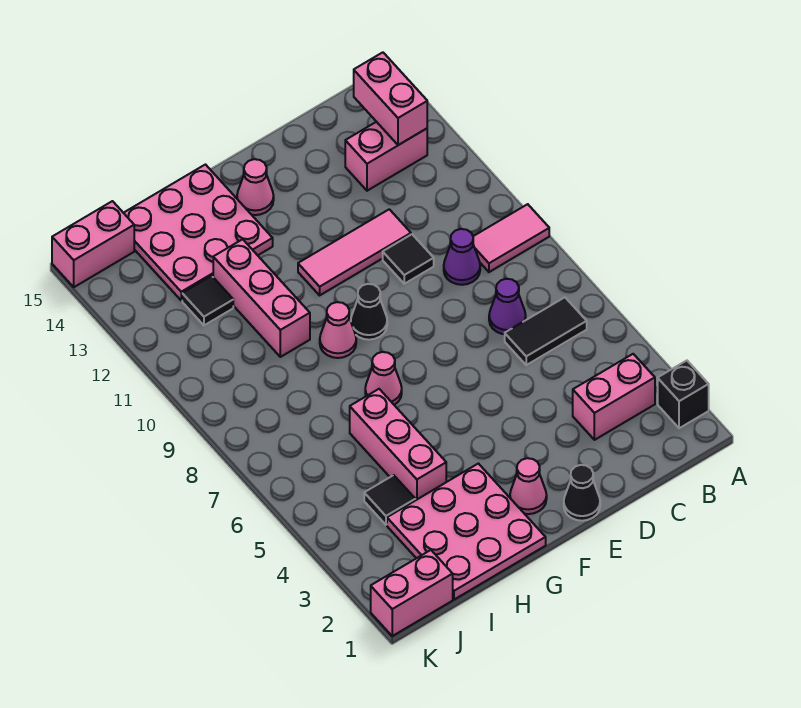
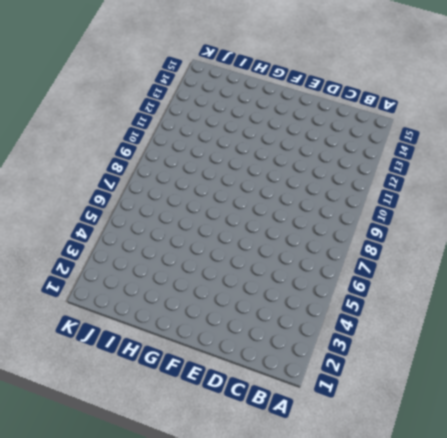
none -> black 1x1 brick [658,361,709,428]
none -> pink 1x2 tile [473,204,549,272]
none -> pink 1x2 brick [573,354,655,440]

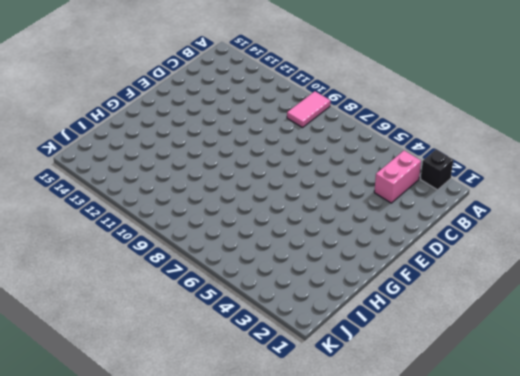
none -> black 1x2 tile [505,297,587,365]
none -> pink 1x2 brick [345,122,427,191]
none -> purple 1x1 cone [489,279,526,334]

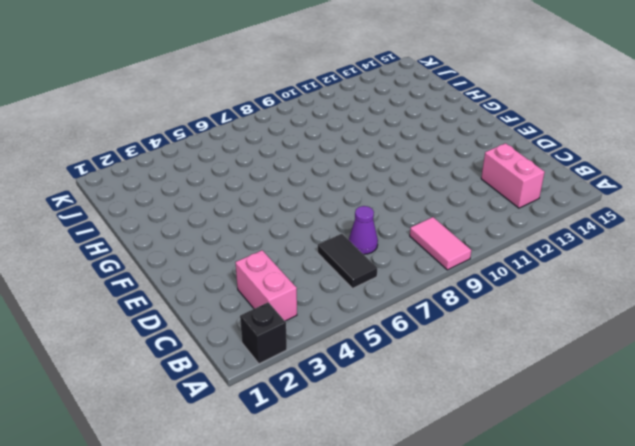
none -> purple 1x1 cone [444,229,480,285]
none -> black 1x1 tile [383,234,434,284]
none -> pink 1x3 tile [298,209,411,295]

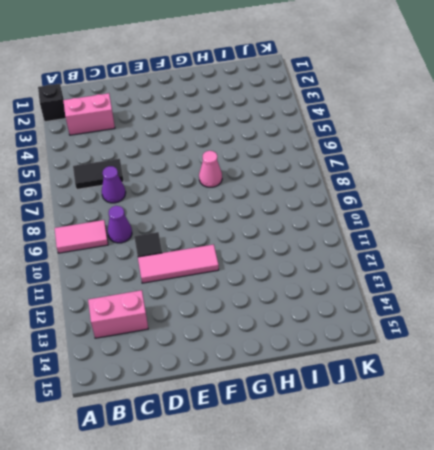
none -> black 1x1 cone [564,465,600,521]
none -> pink 1x1 cone [510,458,547,514]
none -> black 1x1 cone [351,284,387,340]

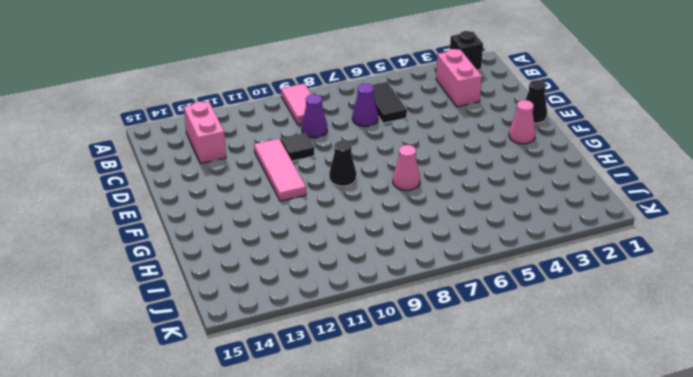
none -> pink 1x1 cone [237,159,274,215]
none -> pink 3x3 plate [387,464,546,600]
none -> pink 1x1 cone [320,302,356,358]

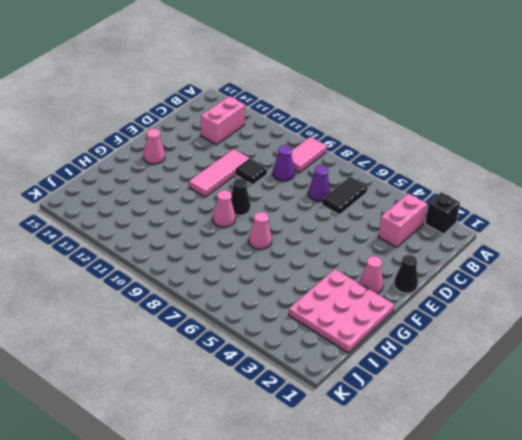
none -> pink 3x3 plate [124,165,273,300]
none -> pink 1x3 brick [350,389,446,500]
none -> pink 1x3 brick [213,239,310,357]

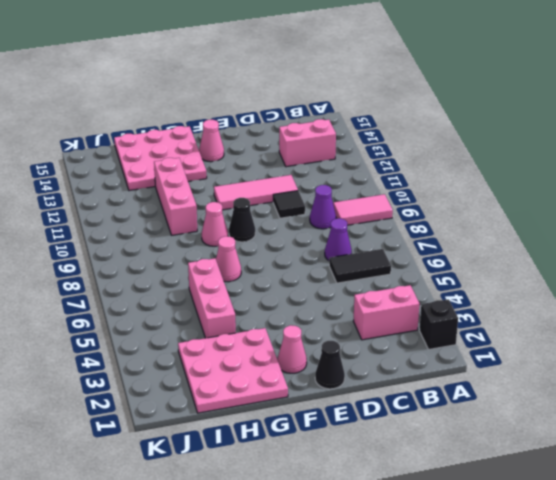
none -> black 1x1 tile [364,475,415,525]
none -> black 1x1 tile [182,276,233,325]
none -> pink 1x2 brick [371,550,453,636]

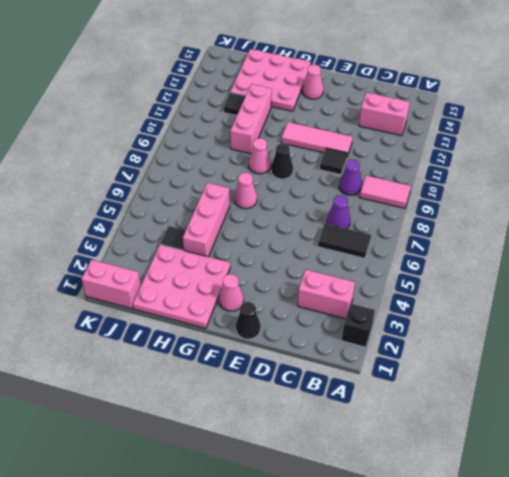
none -> pink 1x2 brick [52,201,134,287]
none -> pink 1x2 brick [354,52,427,145]

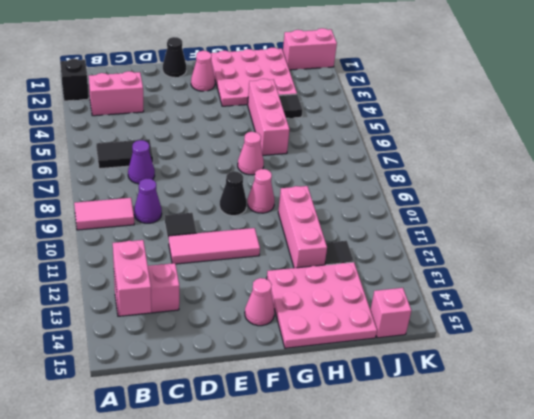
pink 1x1 brick [370,288,411,338] -> pink 1x2 brick [52,201,134,287]

